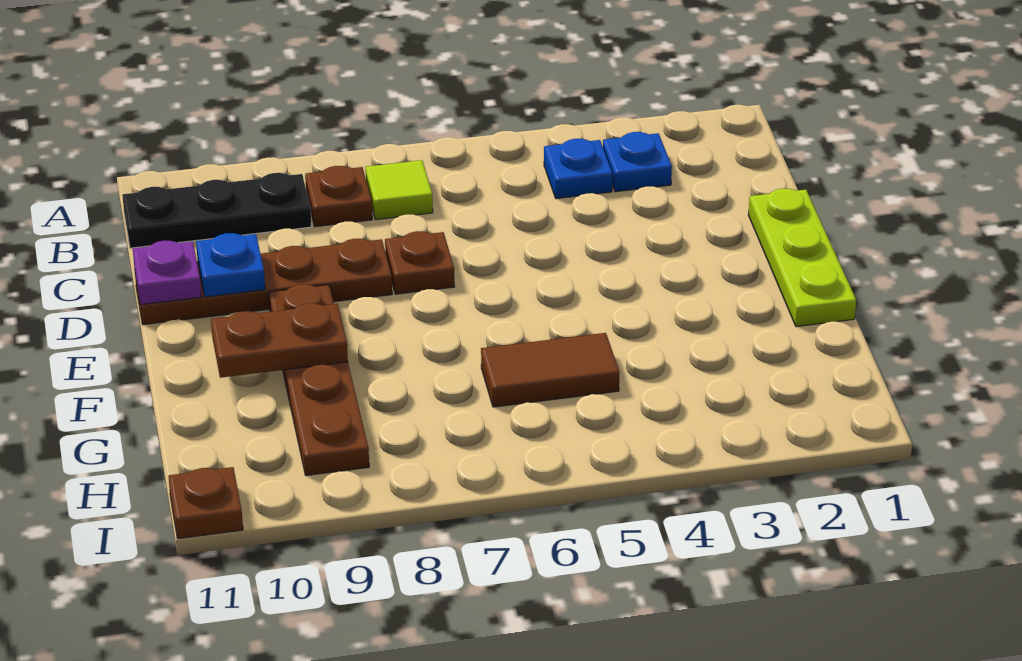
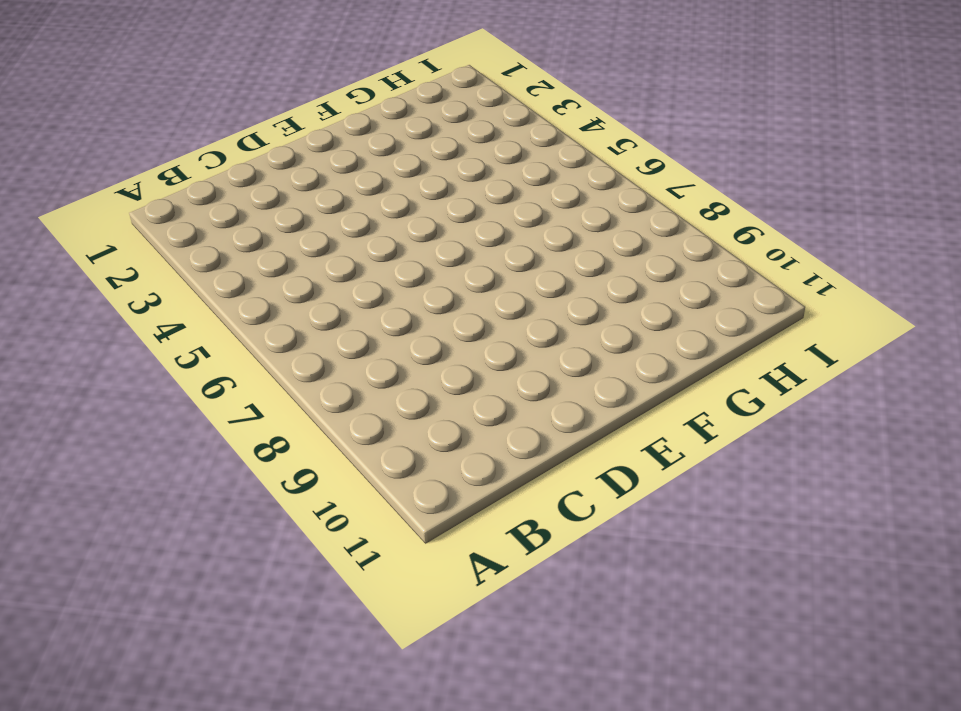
none -> blue 1x1 plate [603,132,672,192]
none -> blue 1x1 plate [544,139,613,199]
none -> lime 1x1 tile [365,160,433,220]

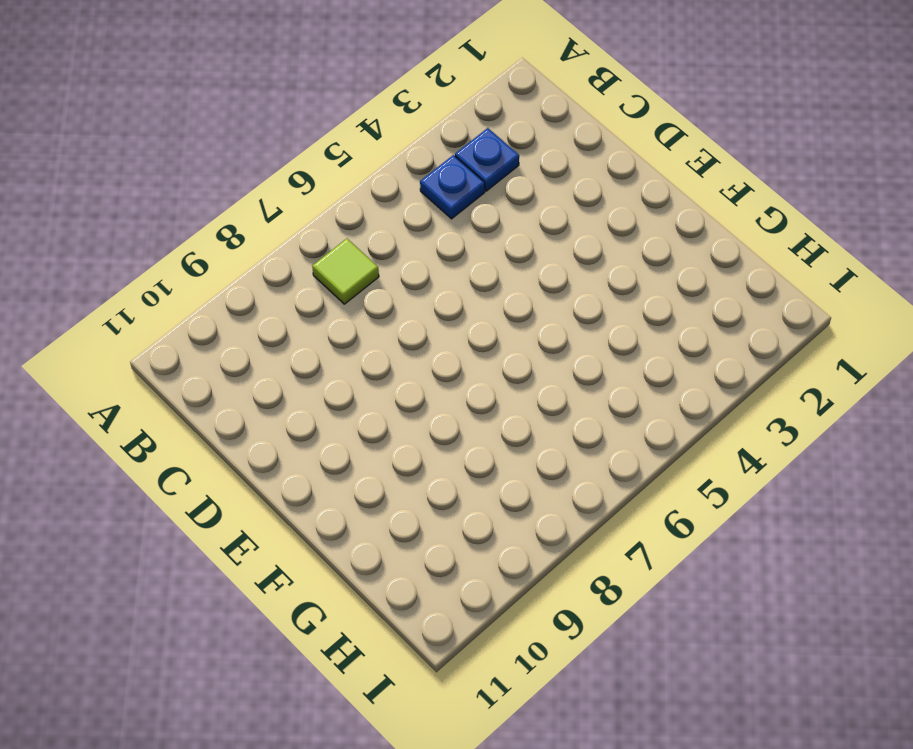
none -> brown 1x1 plate [305,166,372,227]
none -> black 1x3 plate [122,173,311,248]
none -> lime 1x3 plate [748,189,856,327]

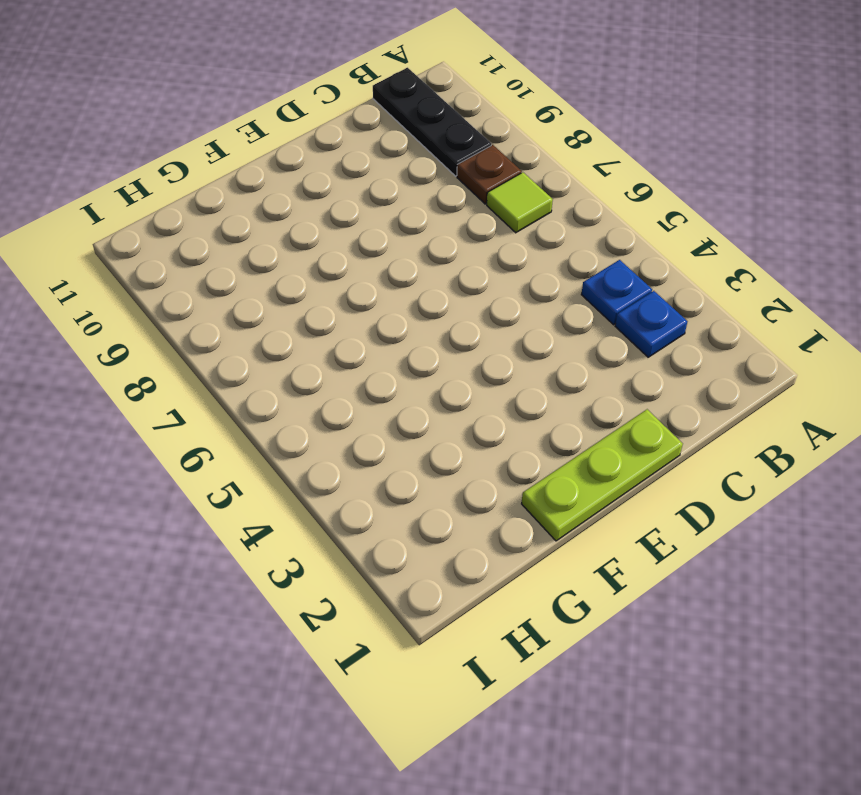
none -> brown 1x1 plate [385,231,455,294]
none -> brown 1x4 plate [135,239,392,325]
none -> brown 1x4 plate [269,284,369,476]

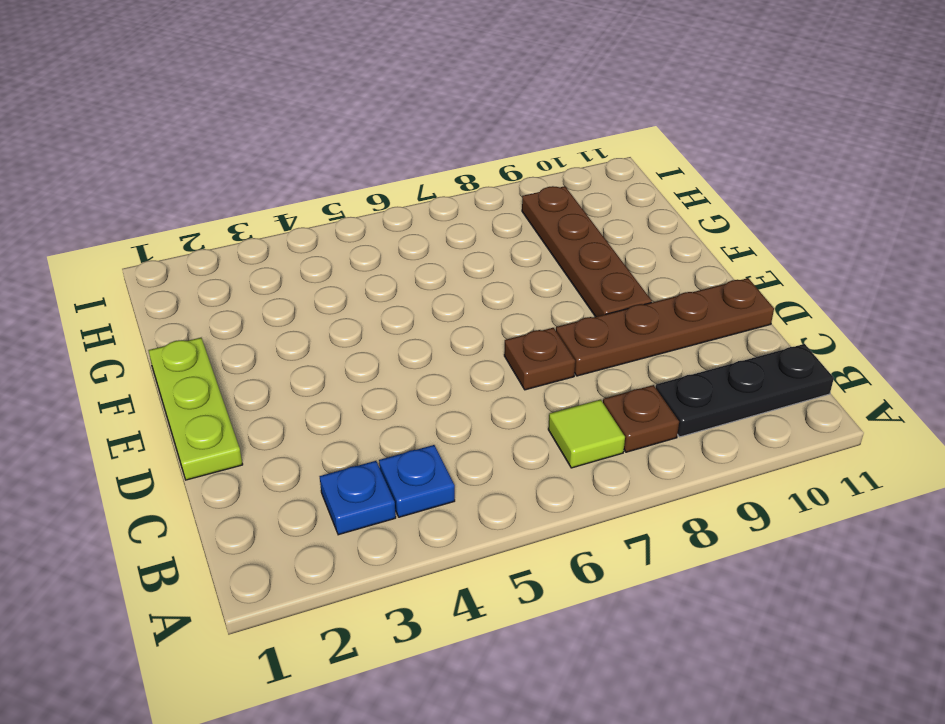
none -> brown 1x2 tile [481,333,619,407]
none -> brown 1x1 plate [169,467,243,539]
none -> blue 1x1 plate [196,233,265,297]

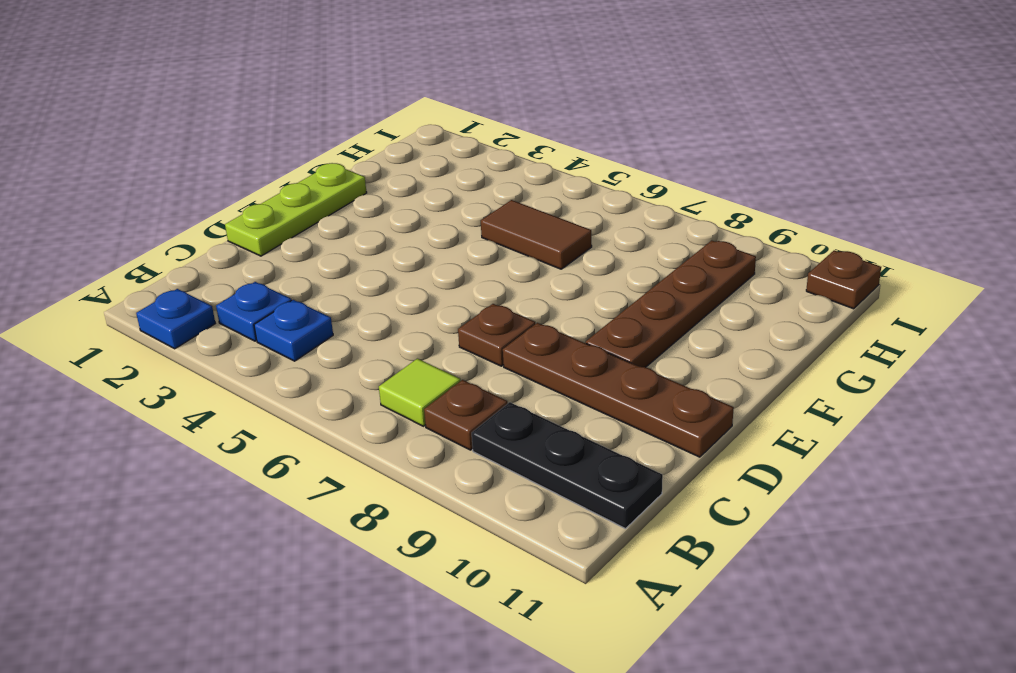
blue 1x1 plate [136,289,215,349] -> blue 1x1 plate moved to [196,233,265,297]
none -> purple 1x1 plate [133,241,201,305]
none -> brown 1x2 plate [211,303,348,378]

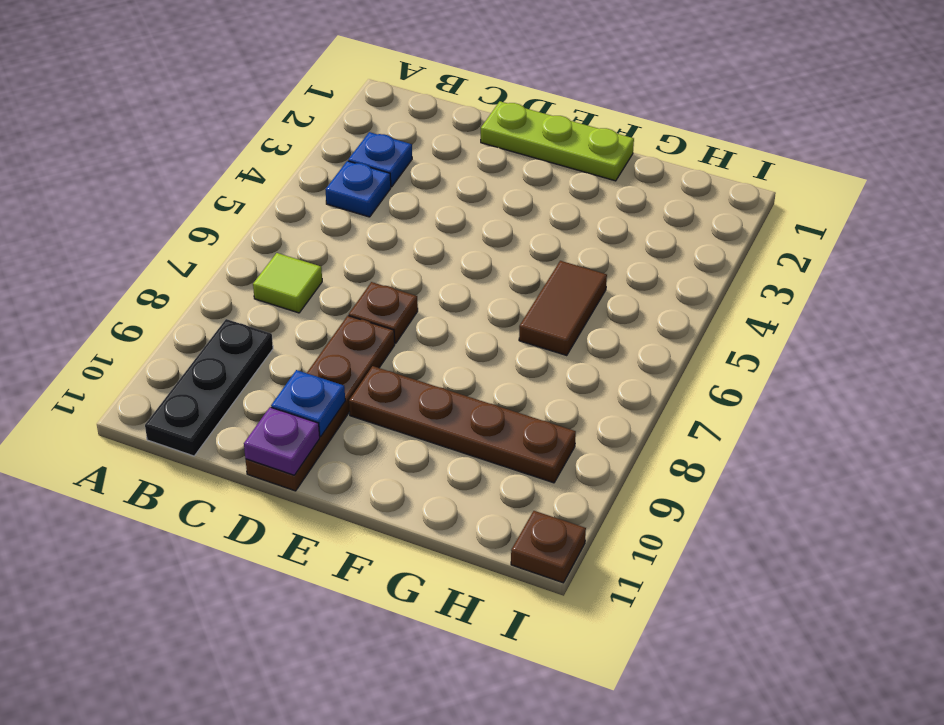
none -> brown 1x1 plate [305,166,372,227]
none -> brown 1x2 plate [211,303,348,378]

